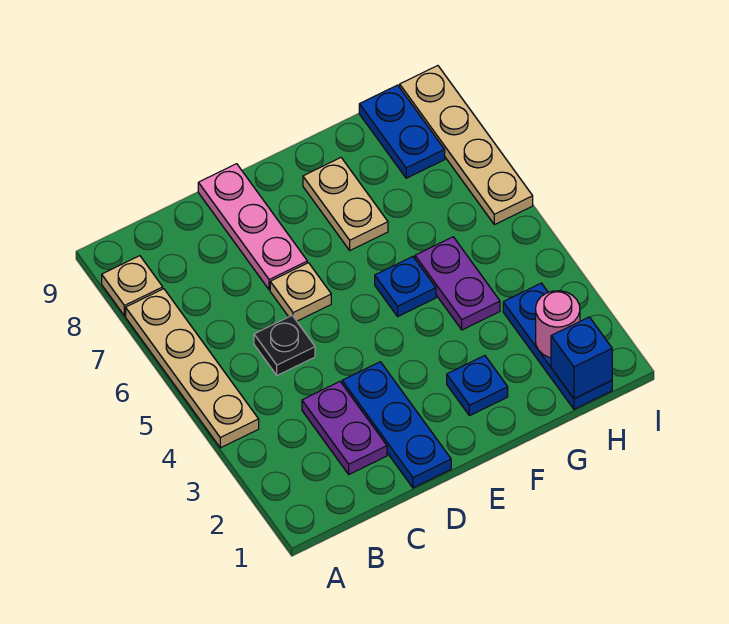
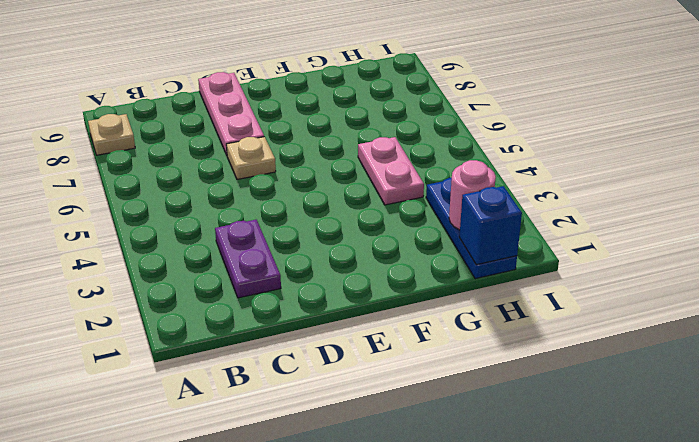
pink 1x2 plate [358,137,424,205] -> purple 1x2 plate [415,237,500,330]
none -> tan 1x4 plate [126,289,259,448]
none -> black 1x1 plate [254,316,315,375]
none -> blue 1x3 plate [342,362,451,488]

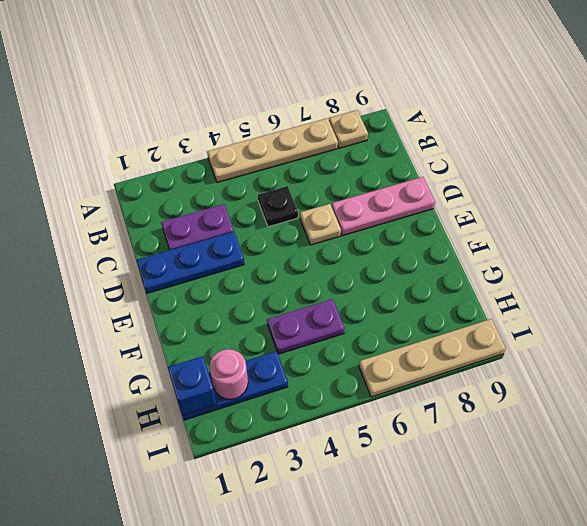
none -> blue 1x1 plate [447,356,508,416]
none -> blue 1x1 plate [375,257,436,316]
none -> tan 1x2 plate [303,158,388,250]

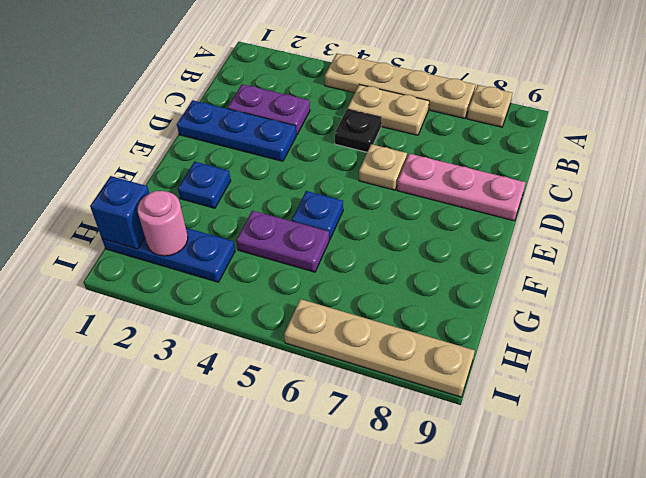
tan 1x2 plate [347,85,429,135] -> tan 1x2 plate moved to [303,158,388,250]
none -> blue 1x2 plate [359,85,445,178]

